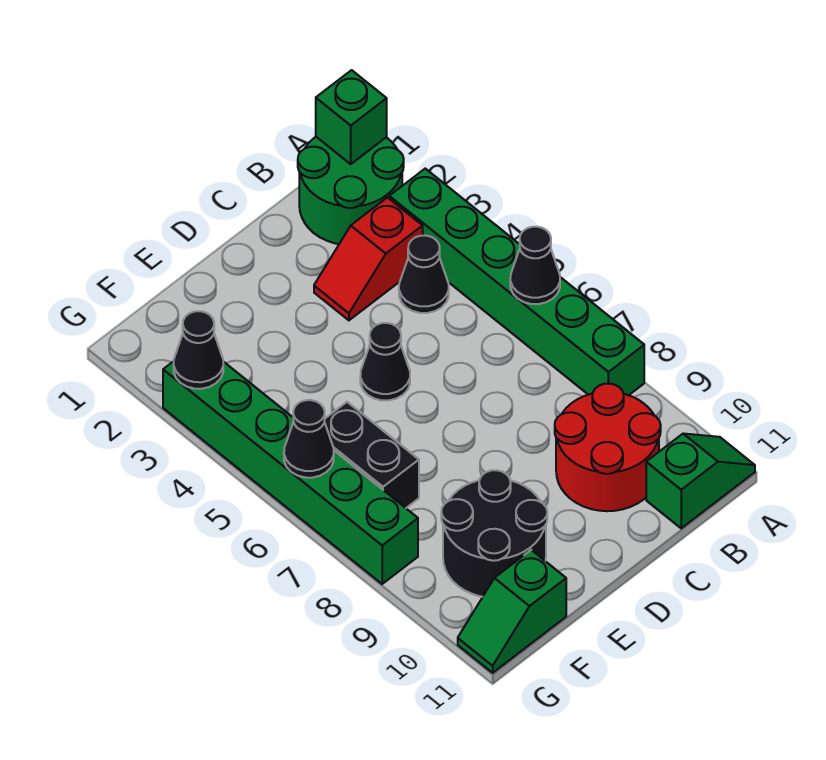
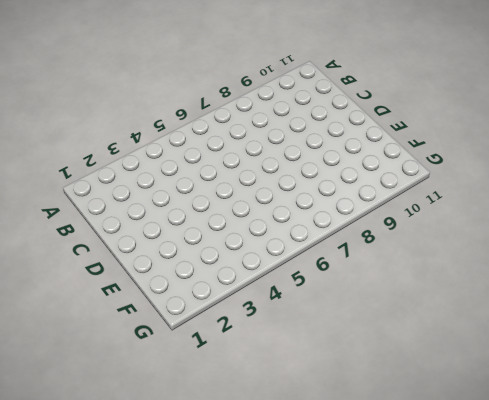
none -> green 2x2 round brick [298,137,404,244]
none -> green 1x6 brick [389,169,644,395]
none -> green 1x2 slope [646,434,755,528]

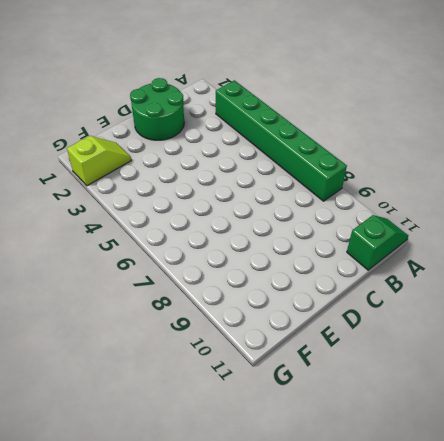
green 2x2 round brick [130,78,184,140] -> green 2x2 round brick moved to [298,137,404,244]
lime 1x2 slope [67,136,131,186] -> none
none -> red 1x2 slope [314,198,423,320]
none -> black 1x1 cone [399,235,449,313]
none -> red 2x2 round brick [555,384,661,511]

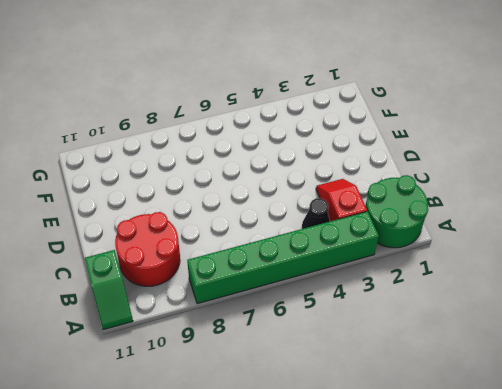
none -> black 1x1 cone [360,323,410,400]
none -> black 2x2 round brick [441,470,547,597]
none -> black 1x2 brick [324,402,419,508]

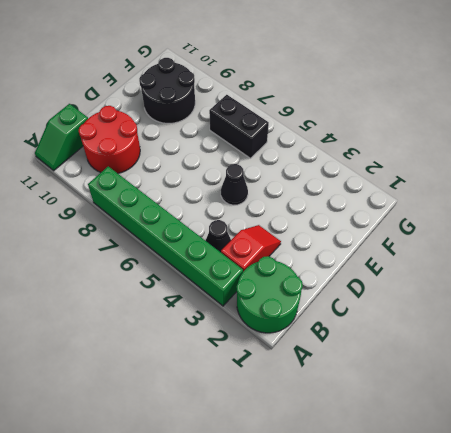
none -> green 1x2 slope [458,550,566,673]
none -> green 1x6 brick [163,361,418,584]
none -> green 1x1 brick [316,70,387,164]

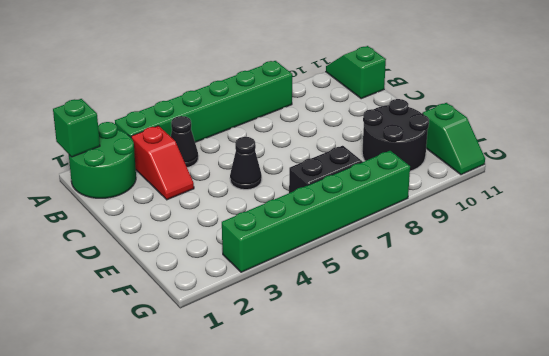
none -> red 2x2 round brick [555,384,661,511]
none -> black 1x1 cone [510,227,560,304]
none -> black 1x1 cone [174,311,223,389]

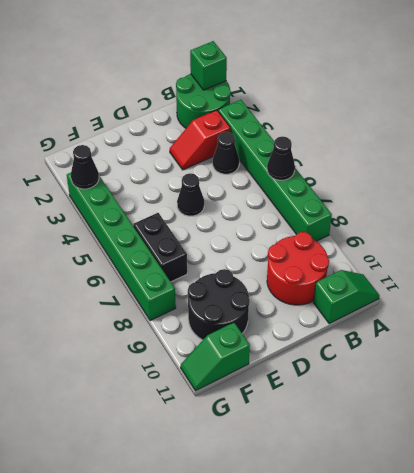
none -> black 1x1 cone [284,400,334,478]

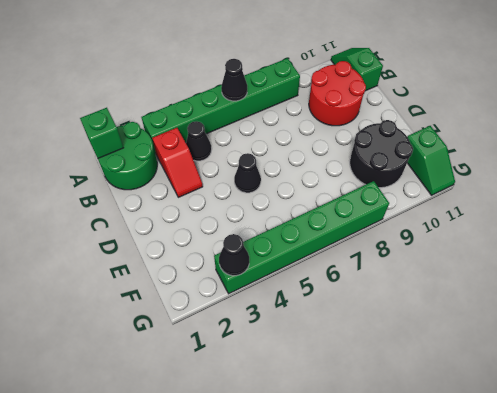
none -> black 1x2 brick [324,402,419,508]
none -> black 1x1 cone [284,400,334,478]

